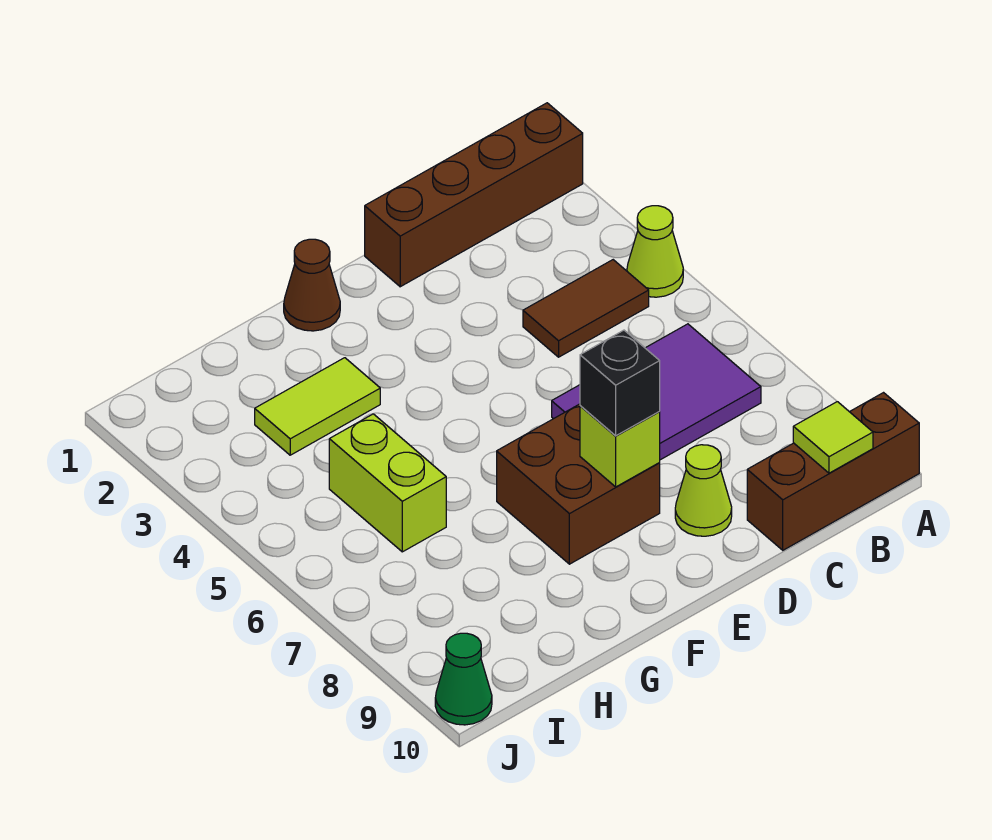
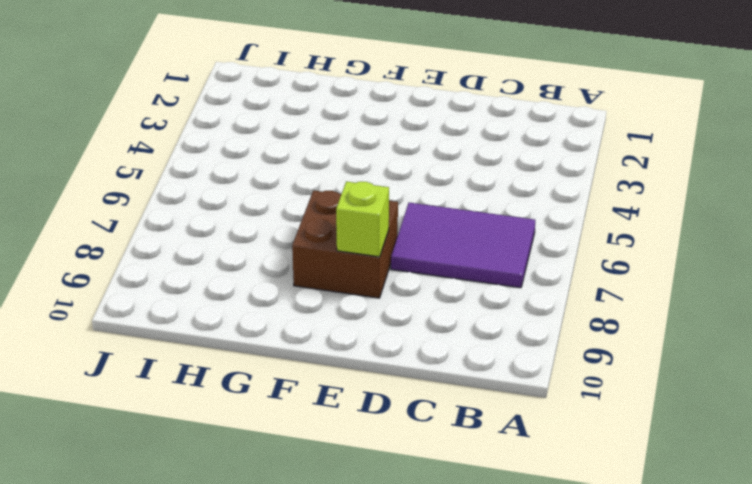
none -> brown 1x4 brick [365,103,583,287]
none -> lime 1x1 cone [627,206,683,297]
none -> brown 1x3 brick [747,393,919,550]

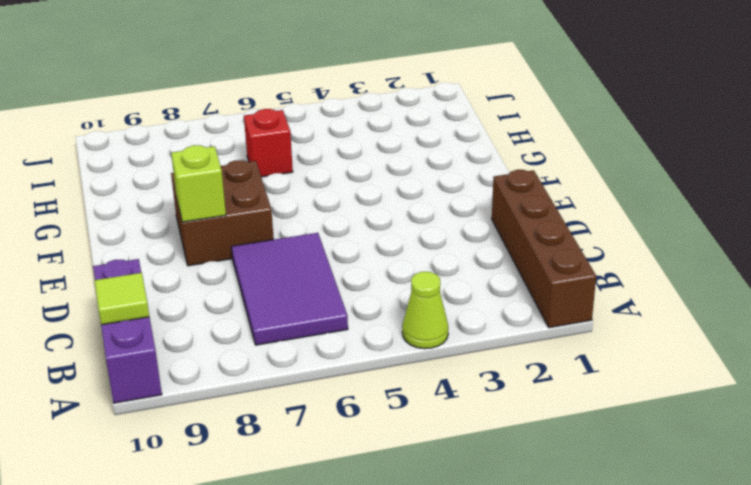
purple 1x3 brick [93,259,162,403] -> brown 1x3 brick [747,393,919,550]
red 1x1 brick [244,109,293,177] -> lime 1x2 brick [329,414,446,552]
none -> brown 1x2 tile [523,260,649,357]
none -> lime 1x1 cone [675,445,732,536]
none -> brown 1x1 cone [284,239,340,331]

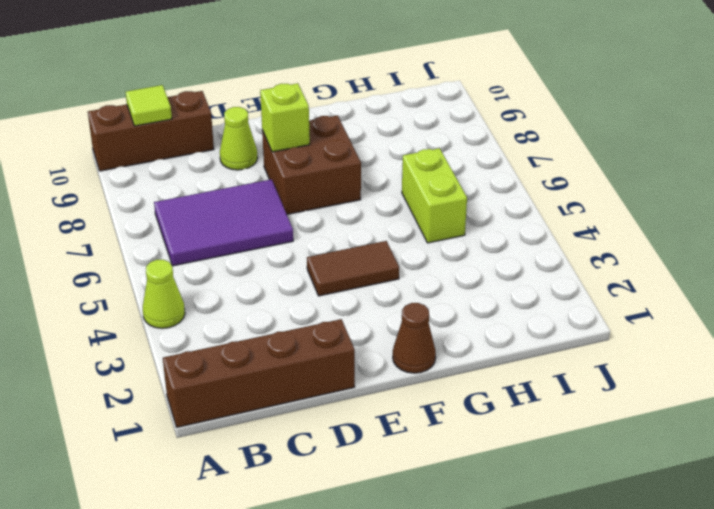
brown 1x2 tile [307,241,399,296] -> brown 1x2 tile moved to [523,260,649,357]
none -> lime 1x2 tile [255,358,380,455]
none -> green 1x1 cone [435,633,492,725]
none -> black 1x1 brick [580,330,660,436]

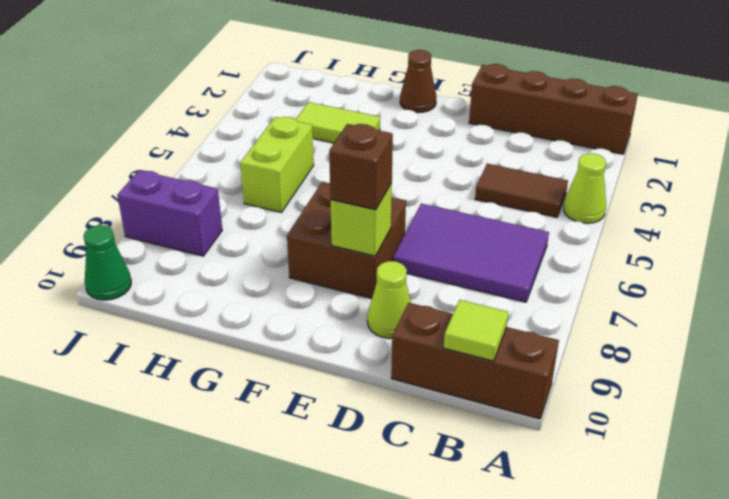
brown 1x1 brick [329,124,393,210] -> black 1x1 brick [580,330,660,436]
purple 1x2 brick [117,170,222,256] -> none

